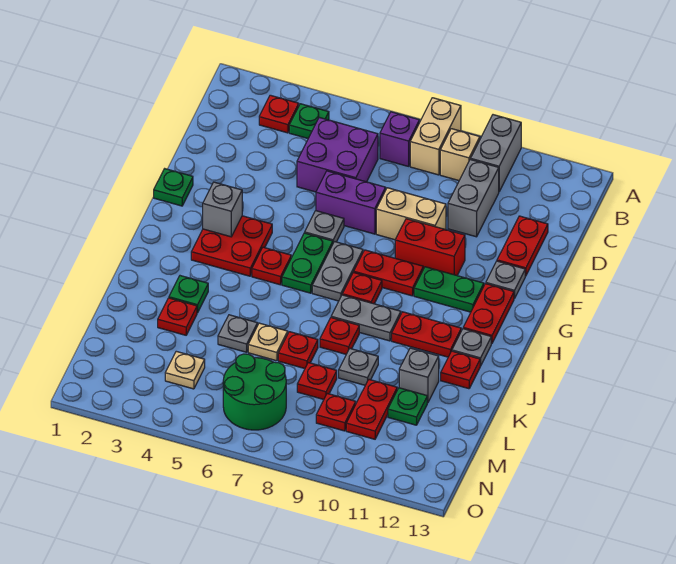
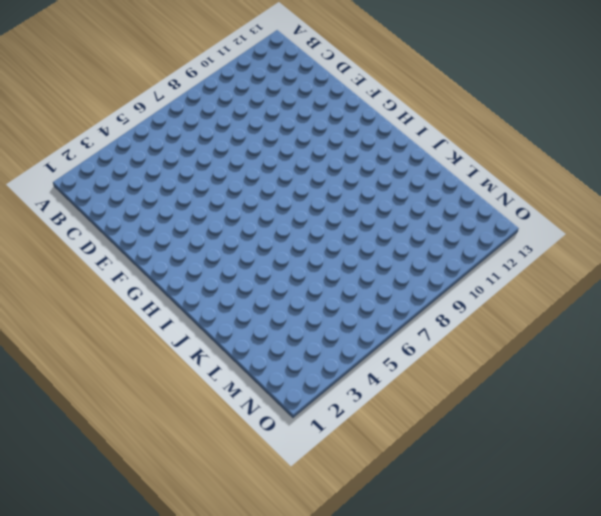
none -> tan 1x2 brick [410,98,461,175]
none -> grey 1x2 brick [471,115,521,191]
none -> red 1x1 plate [259,95,299,133]
none -> green 1x1 plate [289,104,329,138]

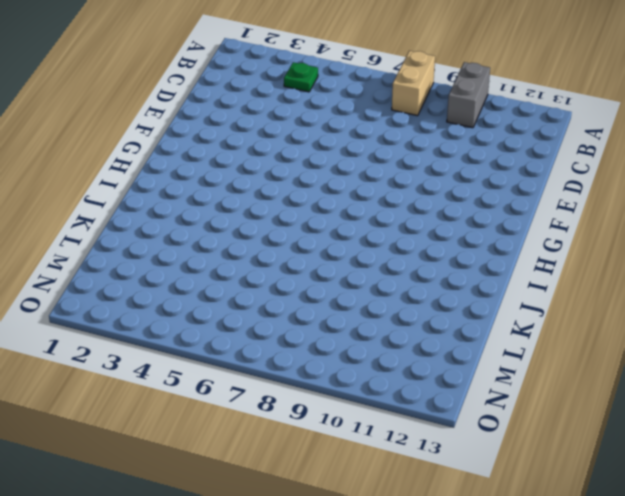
none -> red 1x1 plate [259,95,299,133]
none -> purple 1x1 brick [380,112,420,166]
none -> tan 1x1 brick [440,129,480,181]
none -> purple 2x2 brick [297,117,378,192]

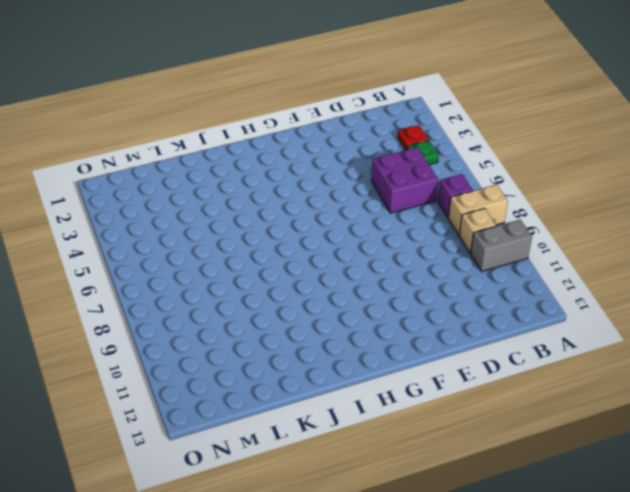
none -> grey 1x2 brick [448,159,499,237]
none -> red 1x2 plate [497,216,548,276]
none -> purple 1x2 brick [316,171,386,234]
none -> tan 1x2 brick [376,188,446,240]

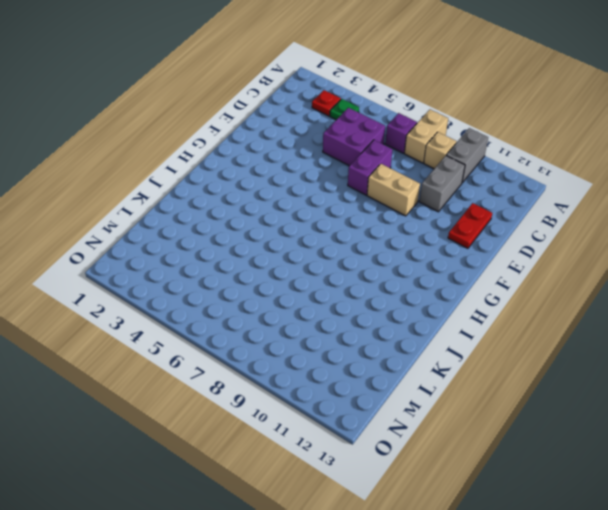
purple 1x2 brick [348,140,392,195] -> purple 1x2 brick turned to [316,171,386,234]
none -> green 1x1 plate [154,169,193,206]
none -> grey 1x1 plate [305,211,344,243]
none -> red 1x2 brick [395,219,465,275]
none -> grey 1x1 plate [486,261,525,299]

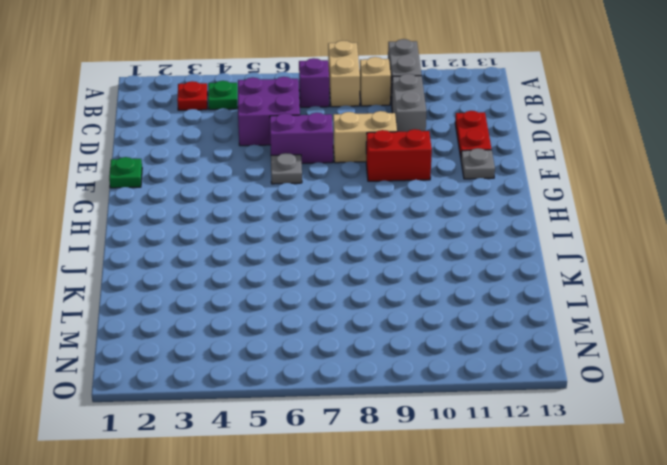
none -> red 2x2 plate [191,216,272,276]
none -> green 1x2 plate [282,233,333,293]
none -> grey 1x2 plate [312,242,363,301]
none -> red 1x2 plate [354,250,423,296]

